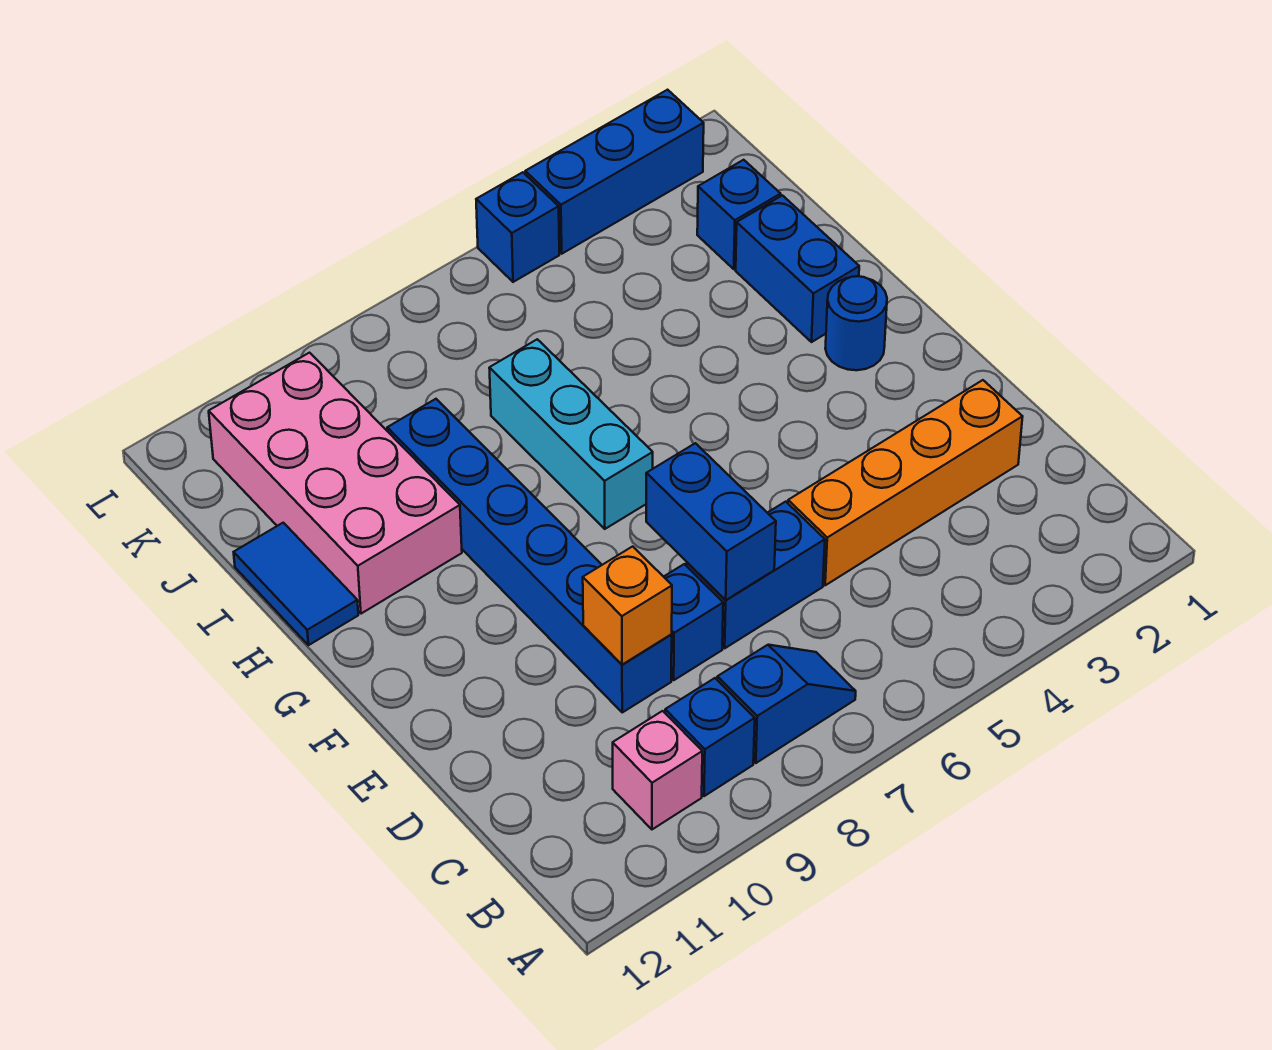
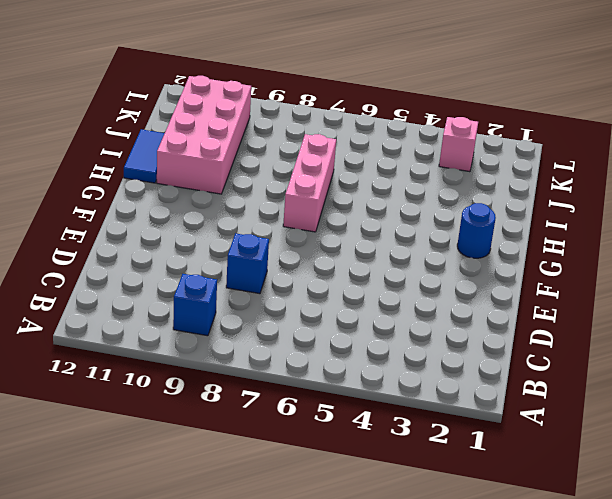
pink 1x3 brick [283,134,336,232] -> cyan 1x3 brick [489,339,653,529]
pink 1x1 brick [439,117,478,172] -> pink 1x1 brick moved to [613,711,702,829]
none -> blue 1x2 slope [717,645,856,763]
none -> orange 1x4 brick [788,380,1023,585]
none -> blue 1x2 brick [687,502,825,648]

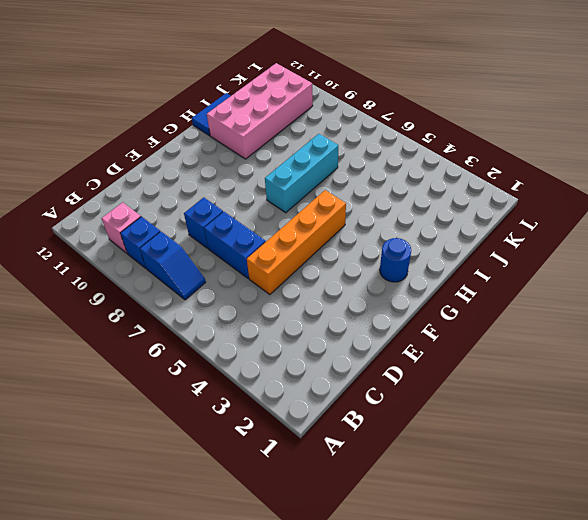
orange 1x4 brick [247,190,346,295] -> orange 1x4 brick turned to [788,380,1023,585]
none -> blue 1x6 brick [387,399,672,712]
none -> blue 1x2 brick [736,195,859,342]
none -> blue 1x1 brick [697,160,781,269]

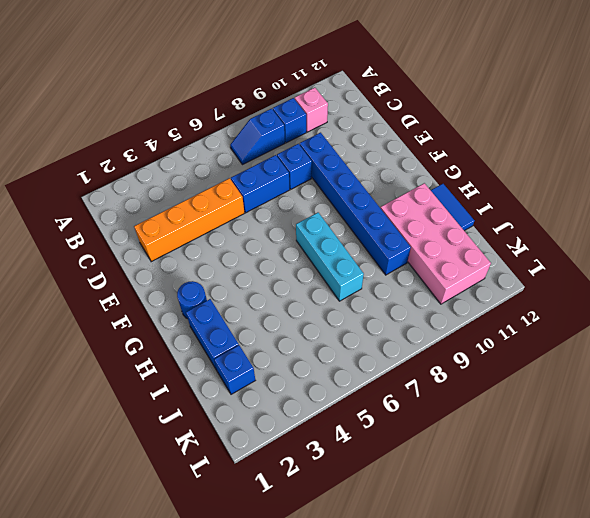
none -> blue 1x3 brick [525,90,704,254]
none -> blue 1x1 brick [476,172,559,282]
none -> blue 1x2 brick [646,443,776,600]

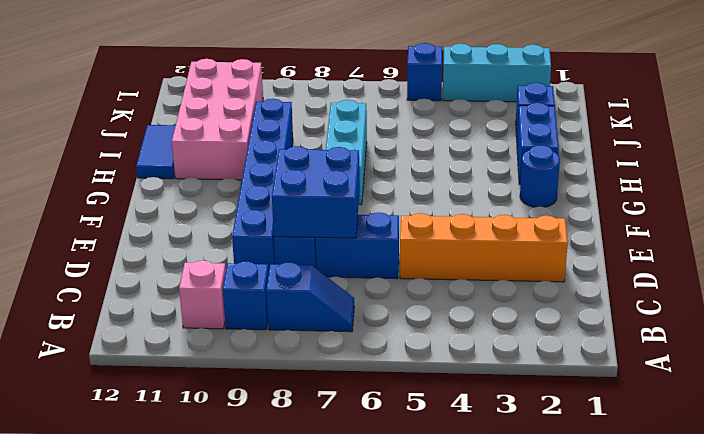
blue 2x2 brick [272,146,360,238] -> blue 1x2 brick [646,443,776,600]
cyan 1x3 brick [443,44,551,102] -> blue 1x3 brick [525,90,704,254]
none -> orange 1x1 brick [583,546,672,665]

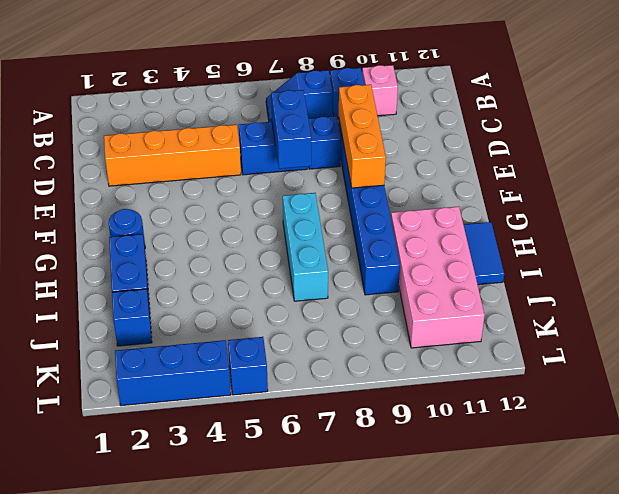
orange 1x3 brick [339,85,386,188] -> orange 1x1 brick [583,546,672,665]

